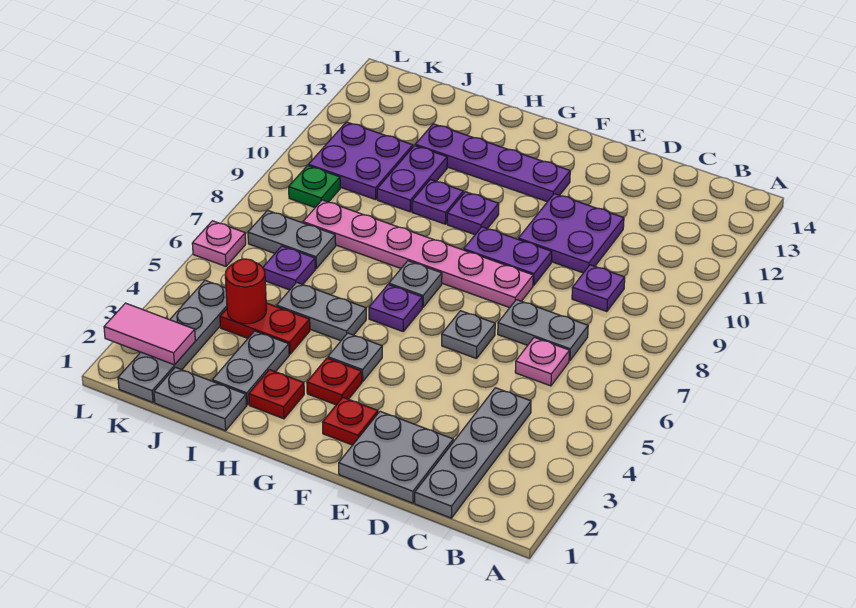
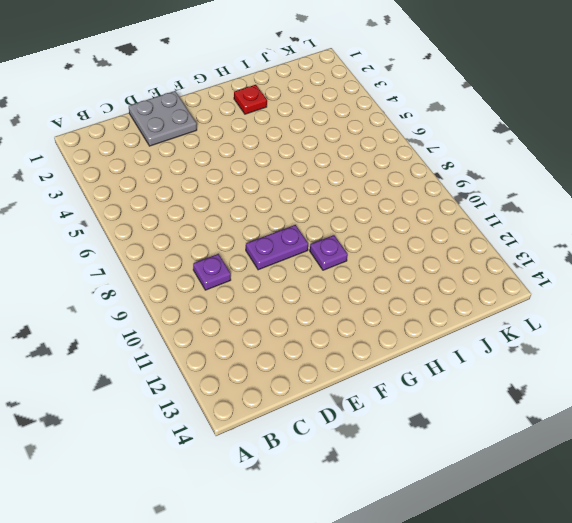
none -> grey 1x4 plate [415,388,531,518]
none -> pink 1x1 plate [515,337,569,386]
none -> grey 1x2 plate [498,300,588,361]
none -> purple 2x2 plate [518,194,624,273]

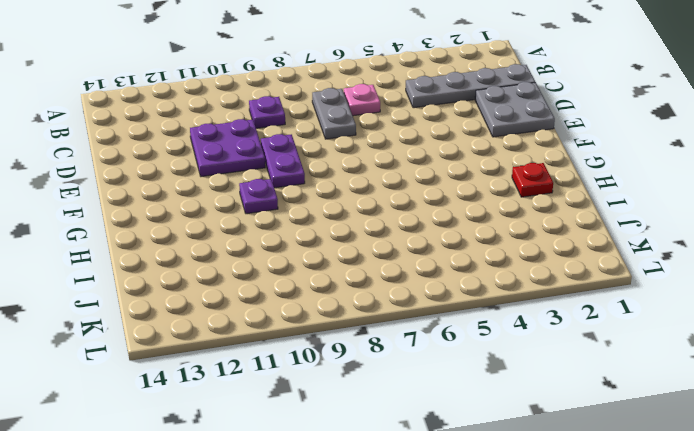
none -> grey 1x1 plate [442,311,495,359]
none -> pink 1x6 plate [303,200,533,308]
none -> red 1x1 plate [323,397,378,445]
none -> purple 1x4 plate [415,124,570,202]

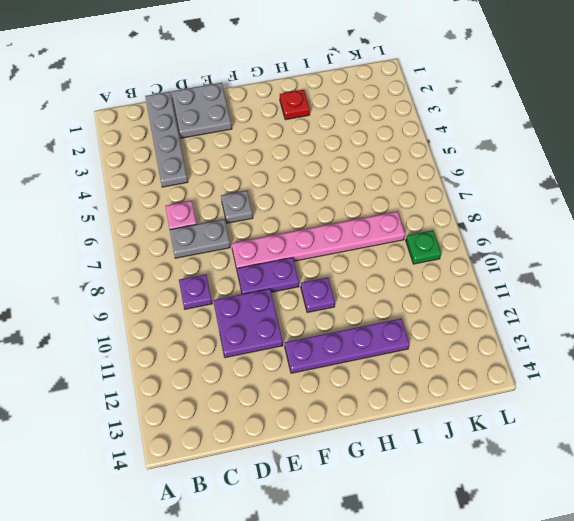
none -> red 1x1 plate [323,397,378,445]
none -> red 1x1 plate [307,358,362,405]
none -> grey 1x1 plate [328,333,382,382]
none -> purple 1x1 plate [369,285,422,331]

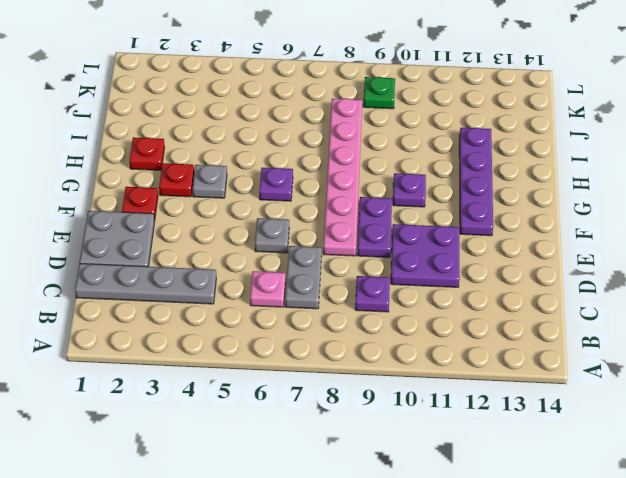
none -> grey 1x1 plate [389,261,442,307]
none -> grey 1x2 plate [277,282,366,341]
none -> purple 1x1 plate [412,180,463,224]
none -> grey 1x2 plate [154,367,246,431]

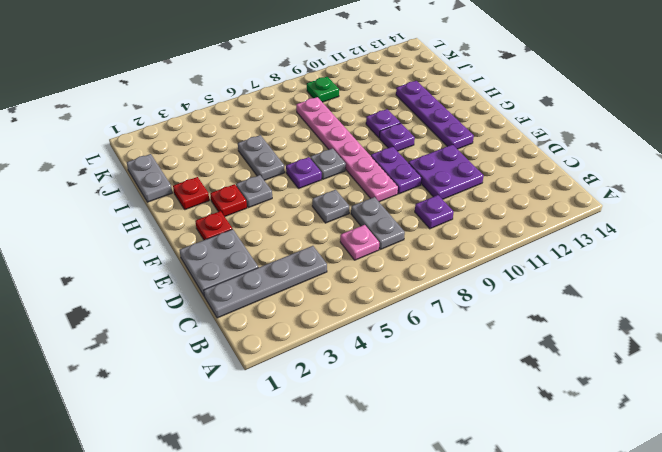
none -> grey 1x2 plate [212,331,289,405]
none -> red 1x2 plate [220,303,310,354]
none -> purple 1x2 plate [377,146,447,212]
none -> purple 1x1 plate [263,246,315,290]

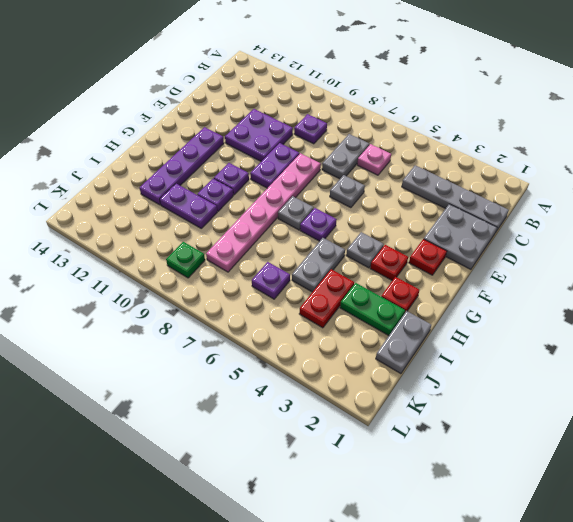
green 1x2 plate [340,283,405,336] -> grey 1x2 plate [212,331,289,405]
none -> grey 1x2 plate [248,210,336,268]
none -> purple 2x2 plate [308,122,413,200]
none -> grey 1x4 plate [118,280,227,403]
none -> pink 1x1 plate [192,221,246,266]

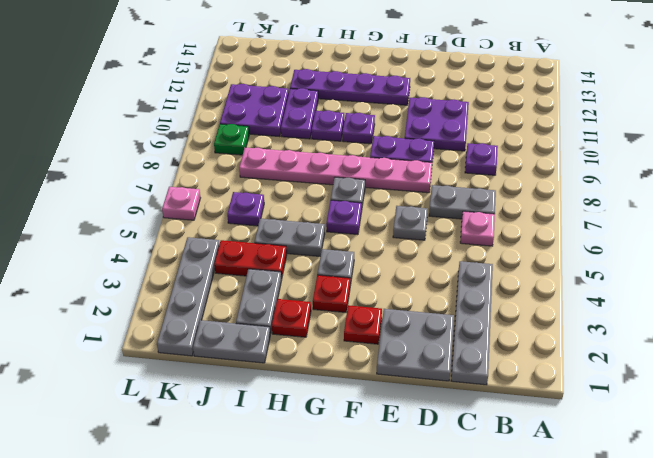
none -> grey 1x2 plate [248,210,336,268]
none -> red 1x1 round brick [225,259,267,324]
none -> pink 1x2 tile [104,303,195,365]

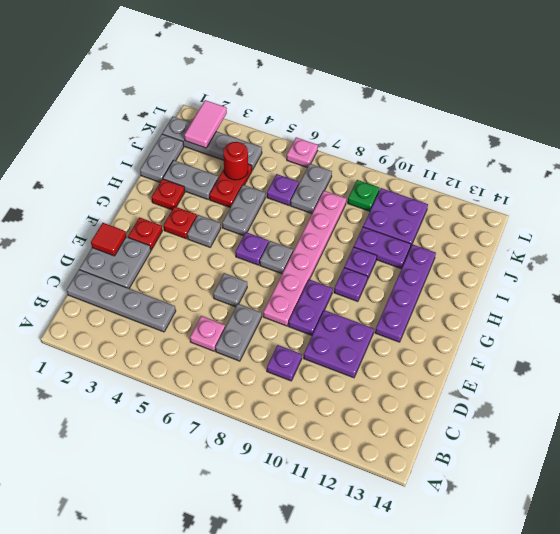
red 1x1 tile [91,223,126,256] -> none

